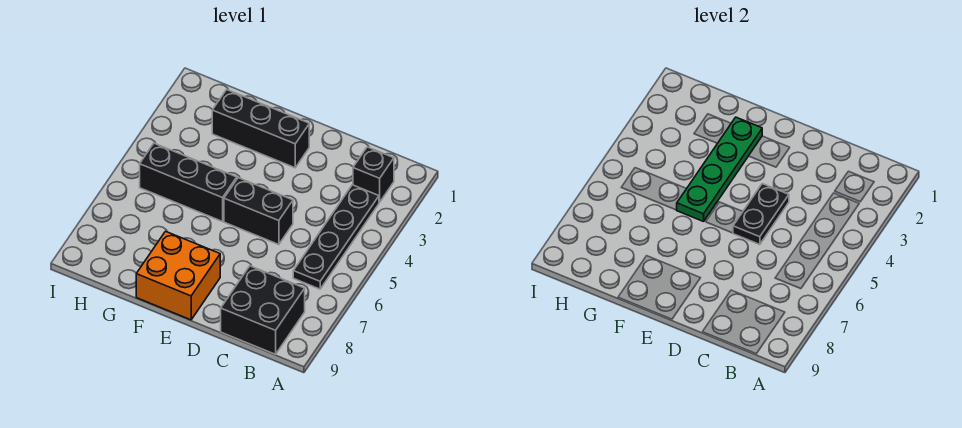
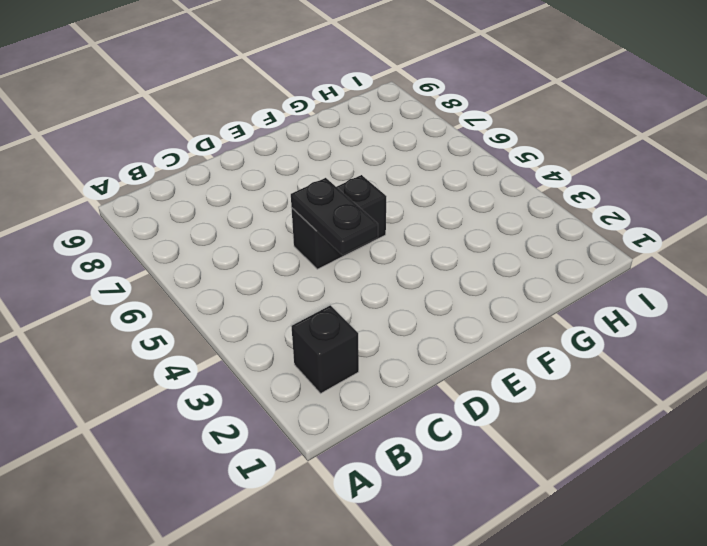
none -> black 1x4 plate [293,185,379,289]
none -> black 2x2 brick [221,266,305,354]

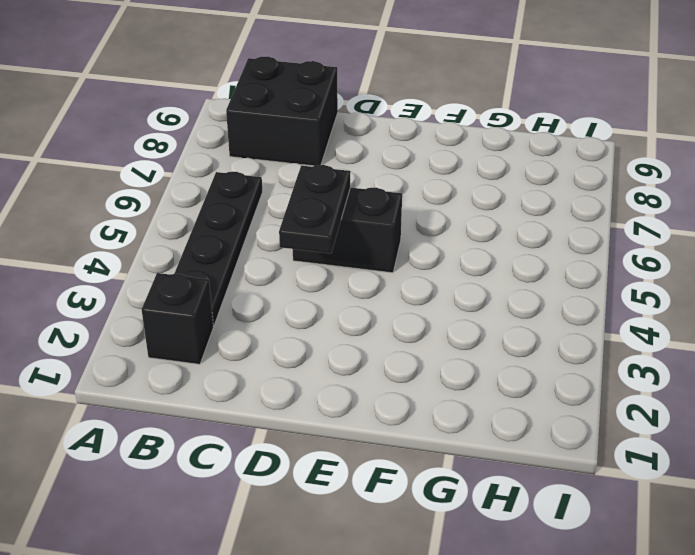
none -> black 1x3 brick [212,90,309,168]
none -> orange 2x2 brick [136,231,220,320]

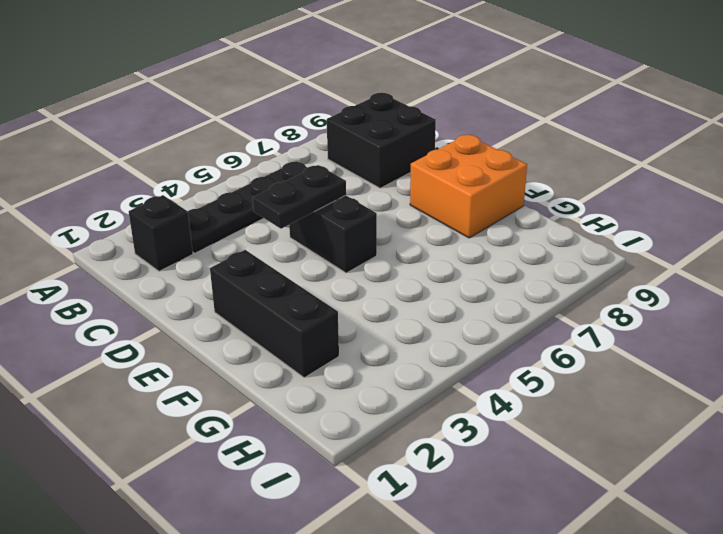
none -> black 1x3 brick [140,143,237,222]
none -> green 1x4 plate [677,117,762,222]

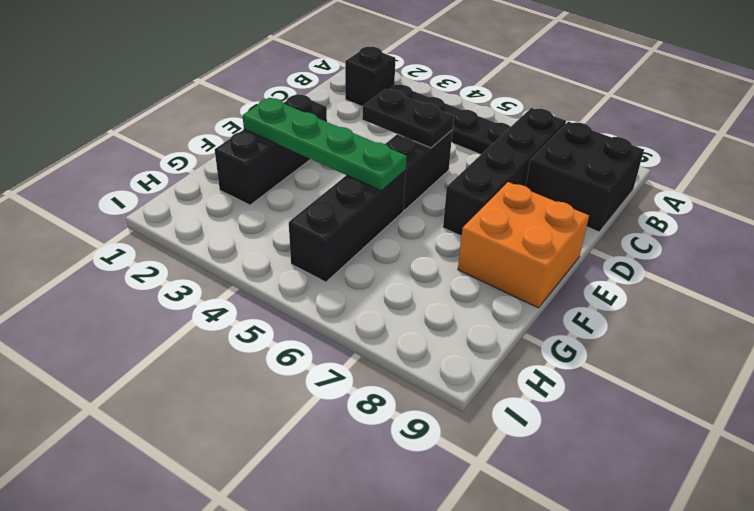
black 1x4 brick [443,108,566,236] -> none

